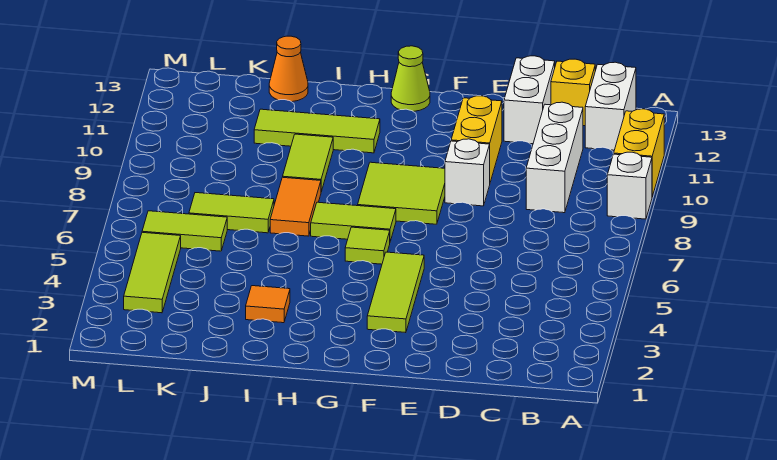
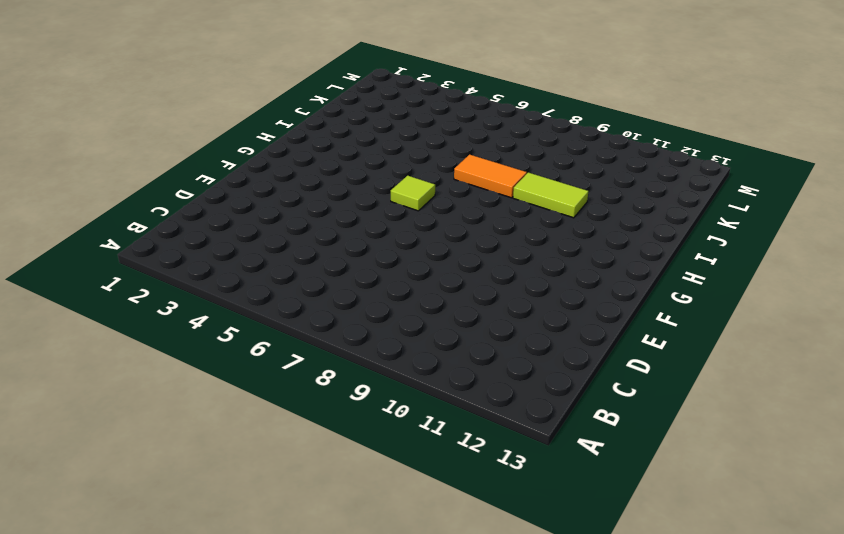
none -> white 1x1 brick [607,152,652,219]
none -> yellow 1x2 brick [614,109,664,197]
none -> white 1x2 brick [585,62,636,150]

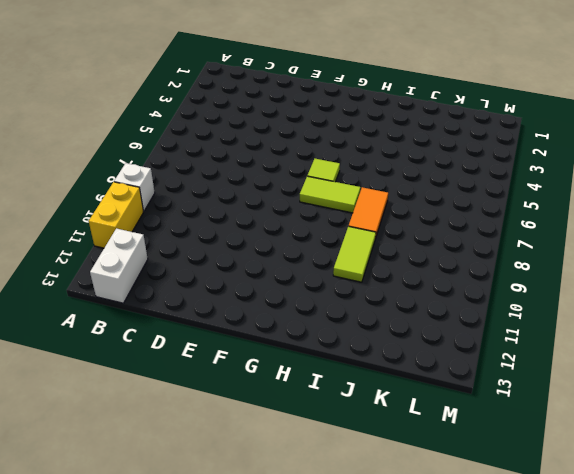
none -> white 1x3 brick [526,102,583,213]
none -> yellow 1x1 brick [551,59,595,126]
none -> white 1x2 brick [504,56,555,144]

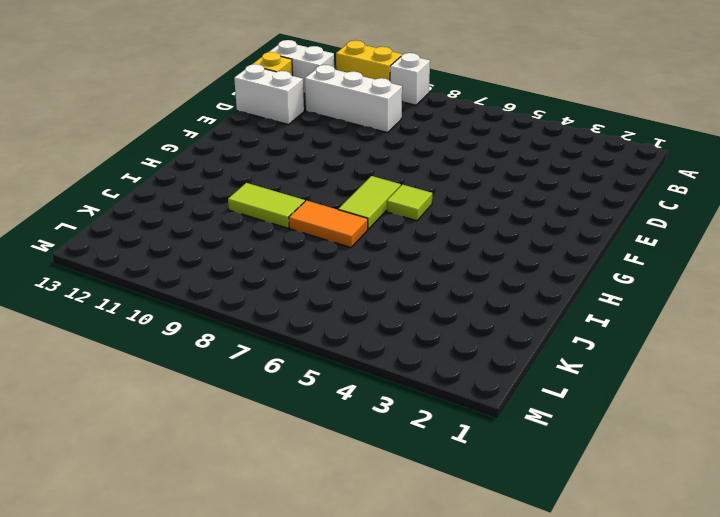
none -> white 1x1 brick [445,139,490,206]
none -> yellow 1x2 brick [451,96,502,182]
none -> lime 1x3 tile [367,252,424,333]

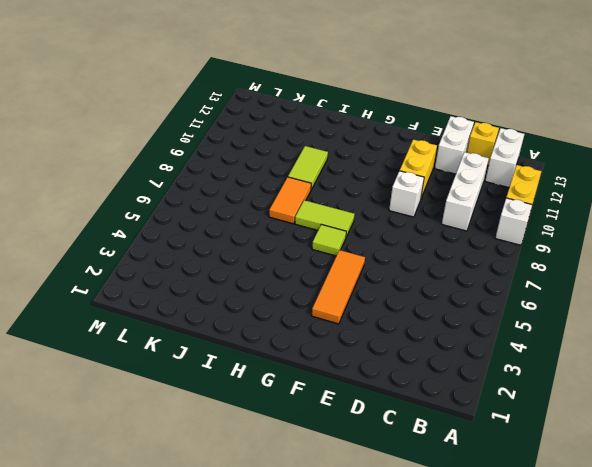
orange 1x3 tile [312,250,365,324] -> lime 1x3 tile [367,252,424,333]
none -> lime 2x2 tile [358,162,445,224]
none -> lime 1x1 cone [391,46,430,111]
none -> lime 1x3 tile [254,109,380,153]

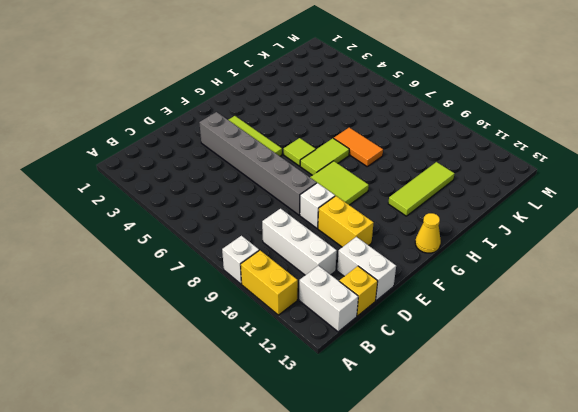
grey 1x6 brick [199,112,317,215] -> none
yellow 1x1 cone [415,213,441,253] -> lime 1x1 cone [391,46,430,111]
none -> orange 1x1 tile [246,286,290,323]
none -> lime 1x2 tile [283,134,333,192]
none -> lime 1x2 tile [189,193,274,233]

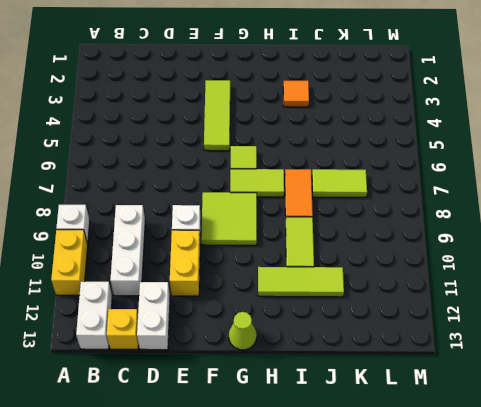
none -> orange 1x1 cone [269,36,308,102]
none -> lime 1x2 tile [142,211,227,251]
none -> lime 1x3 tile [124,232,181,313]

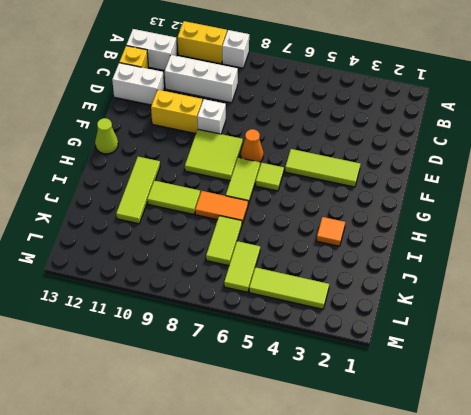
orange 1x1 cone [241,129,263,162] -> orange 1x1 cone moved to [269,36,308,102]

